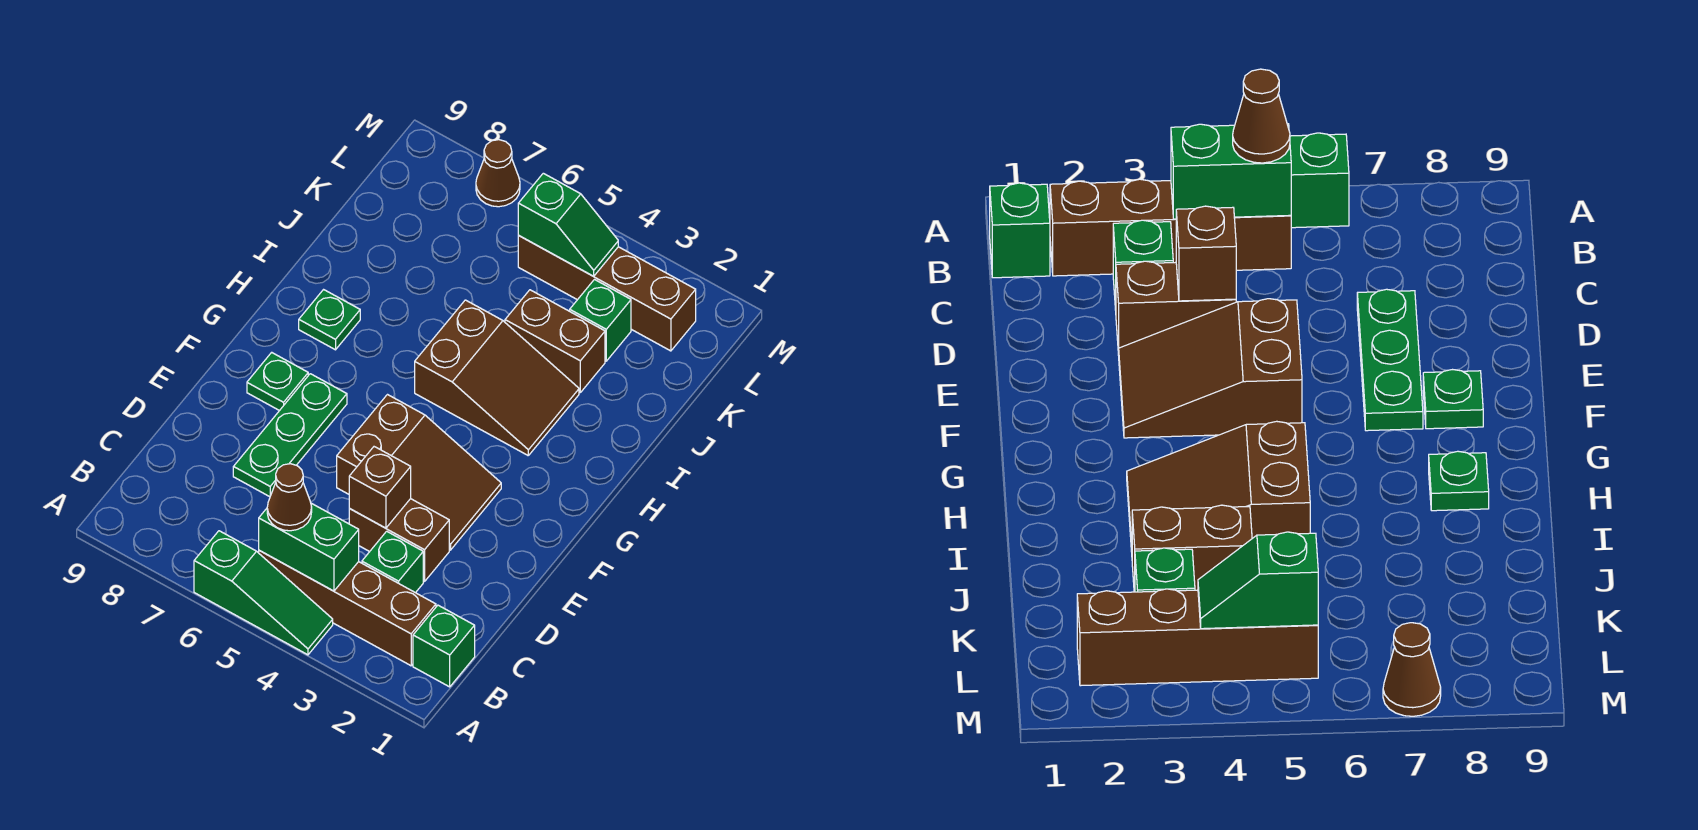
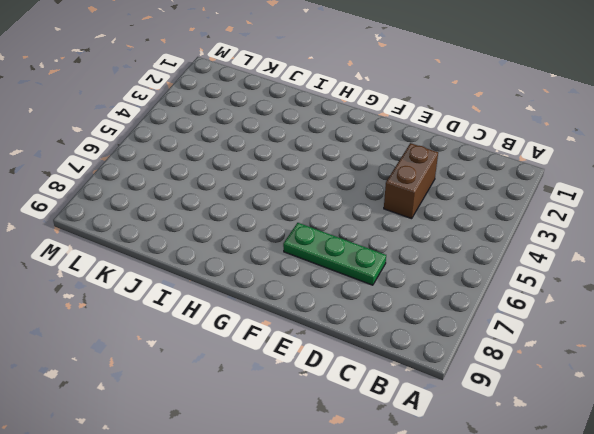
none -> green 1x3 slope [194,531,333,655]
none -> green 1x1 brick [413,605,475,687]
none -> brown 1x4 brick [259,550,436,666]

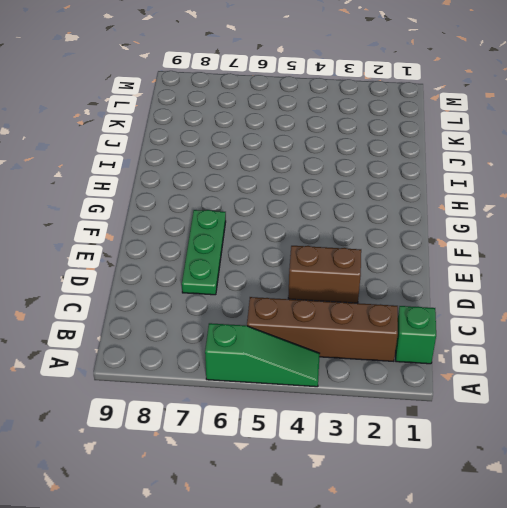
none -> green 1x1 brick [362,531,423,593]
none -> brown 2x3 slope [337,395,501,550]
none -> green 1x1 plate [247,352,308,411]

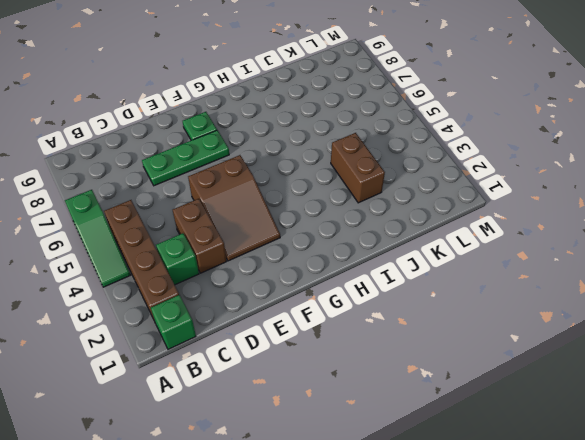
none -> brown 2x3 slope [415,300,579,455]
none -> green 1x1 plate [299,290,360,350]
none -> green 1x1 brick [570,280,631,361]

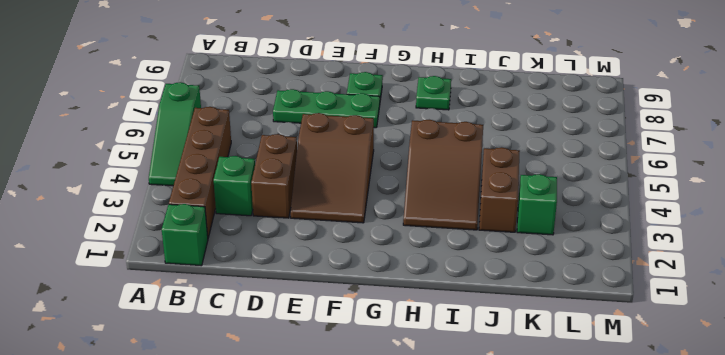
none -> brown 1x4 brick [518,236,696,351]
none -> brown 1x1 cone [476,140,520,207]
none -> green 1x2 brick [259,503,359,591]

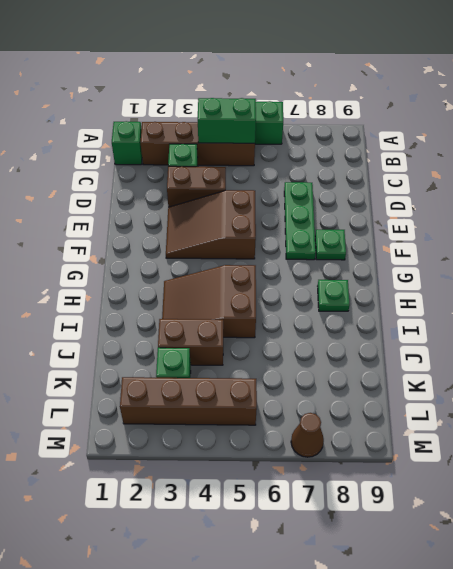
none -> brown 1x1 brick [349,447,411,528]
none -> green 1x2 slope [518,173,618,276]
none -> brown 1x1 cone [267,464,312,531]

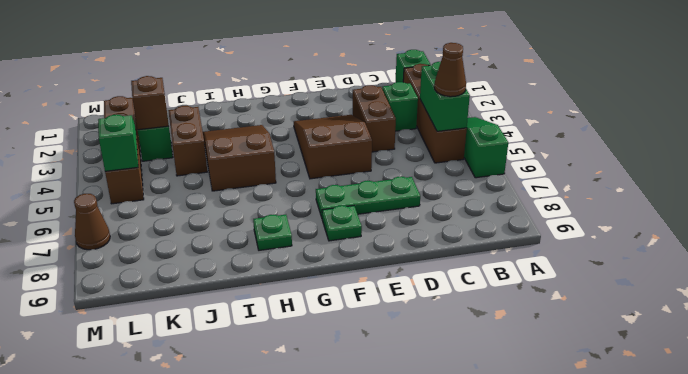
brown 1x1 brick [131,76,169,130] -> brown 1x1 brick moved to [349,447,411,528]

